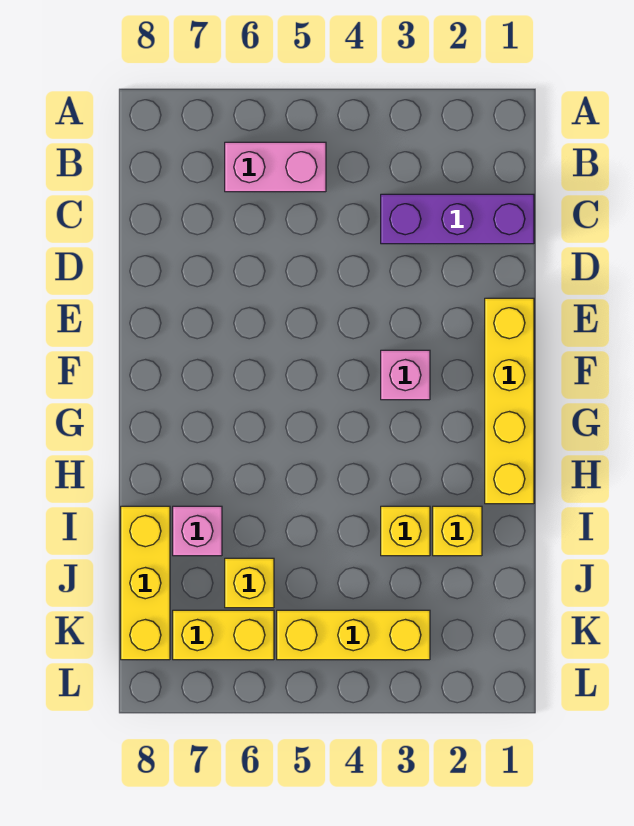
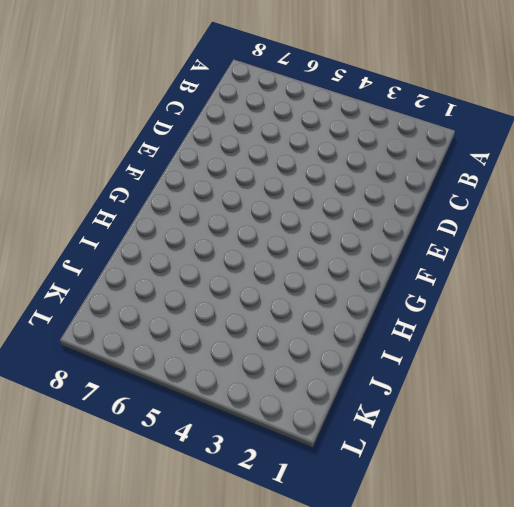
none -> pink 1x2 brick [225,142,326,192]
none -> purple 1x3 brick [381,194,534,244]

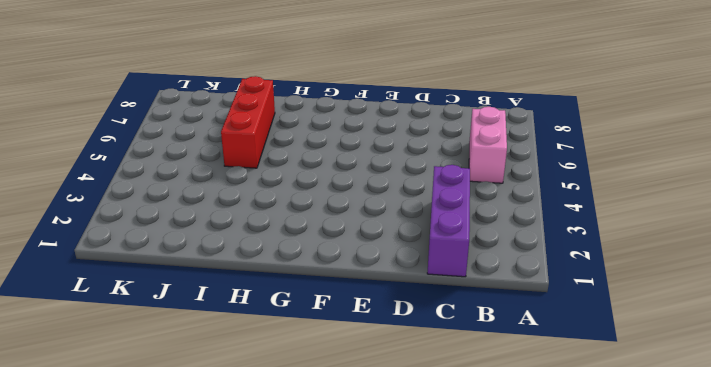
red 1x3 brick [221,76,275,168] -> pink 1x1 brick [173,506,222,556]
none -> yellow 1x4 brick [485,298,534,504]
none -> pink 1x1 brick [381,350,430,400]

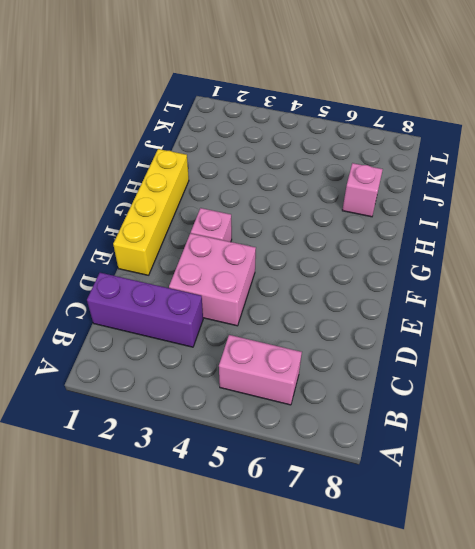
pink 2x2 brick [169,233,256,326] -> none
none -> yellow 1x1 brick [433,506,482,556]
none -> yellow 1x1 brick [381,506,430,556]

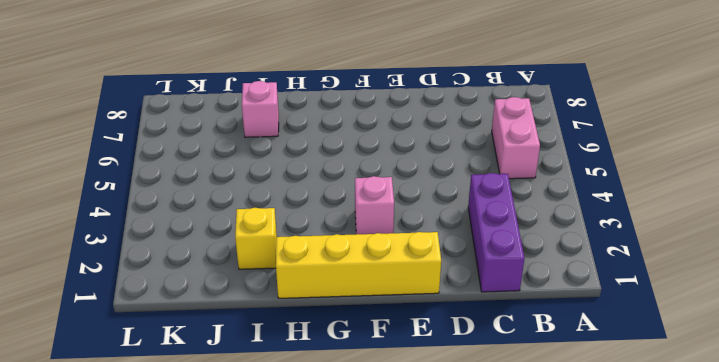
none -> yellow 1x1 brick [381,506,430,556]
none -> yellow 1x3 brick [121,506,170,660]

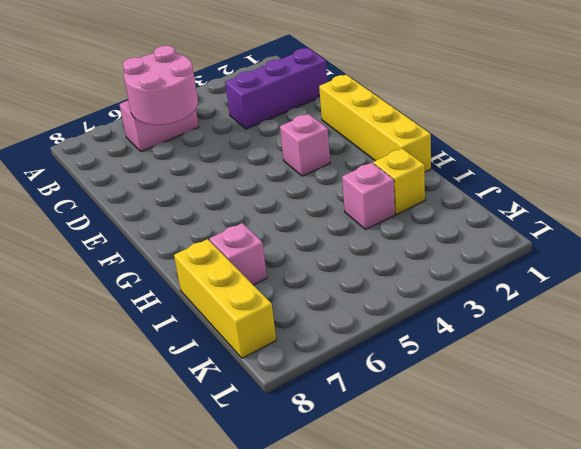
pink 2x2 round brick [123,46,198,125] -> none
pink 1x1 brick [342,163,395,229] -> yellow 1x1 brick [381,506,430,556]
none -> yellow 1x1 brick [225,558,274,608]
none -> yellow 1x3 brick [277,610,430,660]

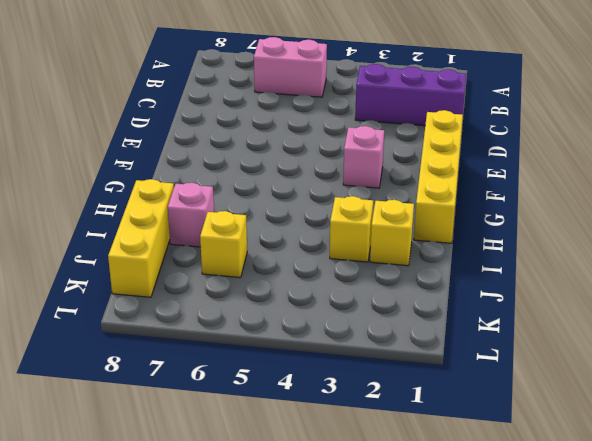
none -> yellow 1x3 brick [277,610,430,660]
none -> yellow 1x2 brick [173,610,274,660]

